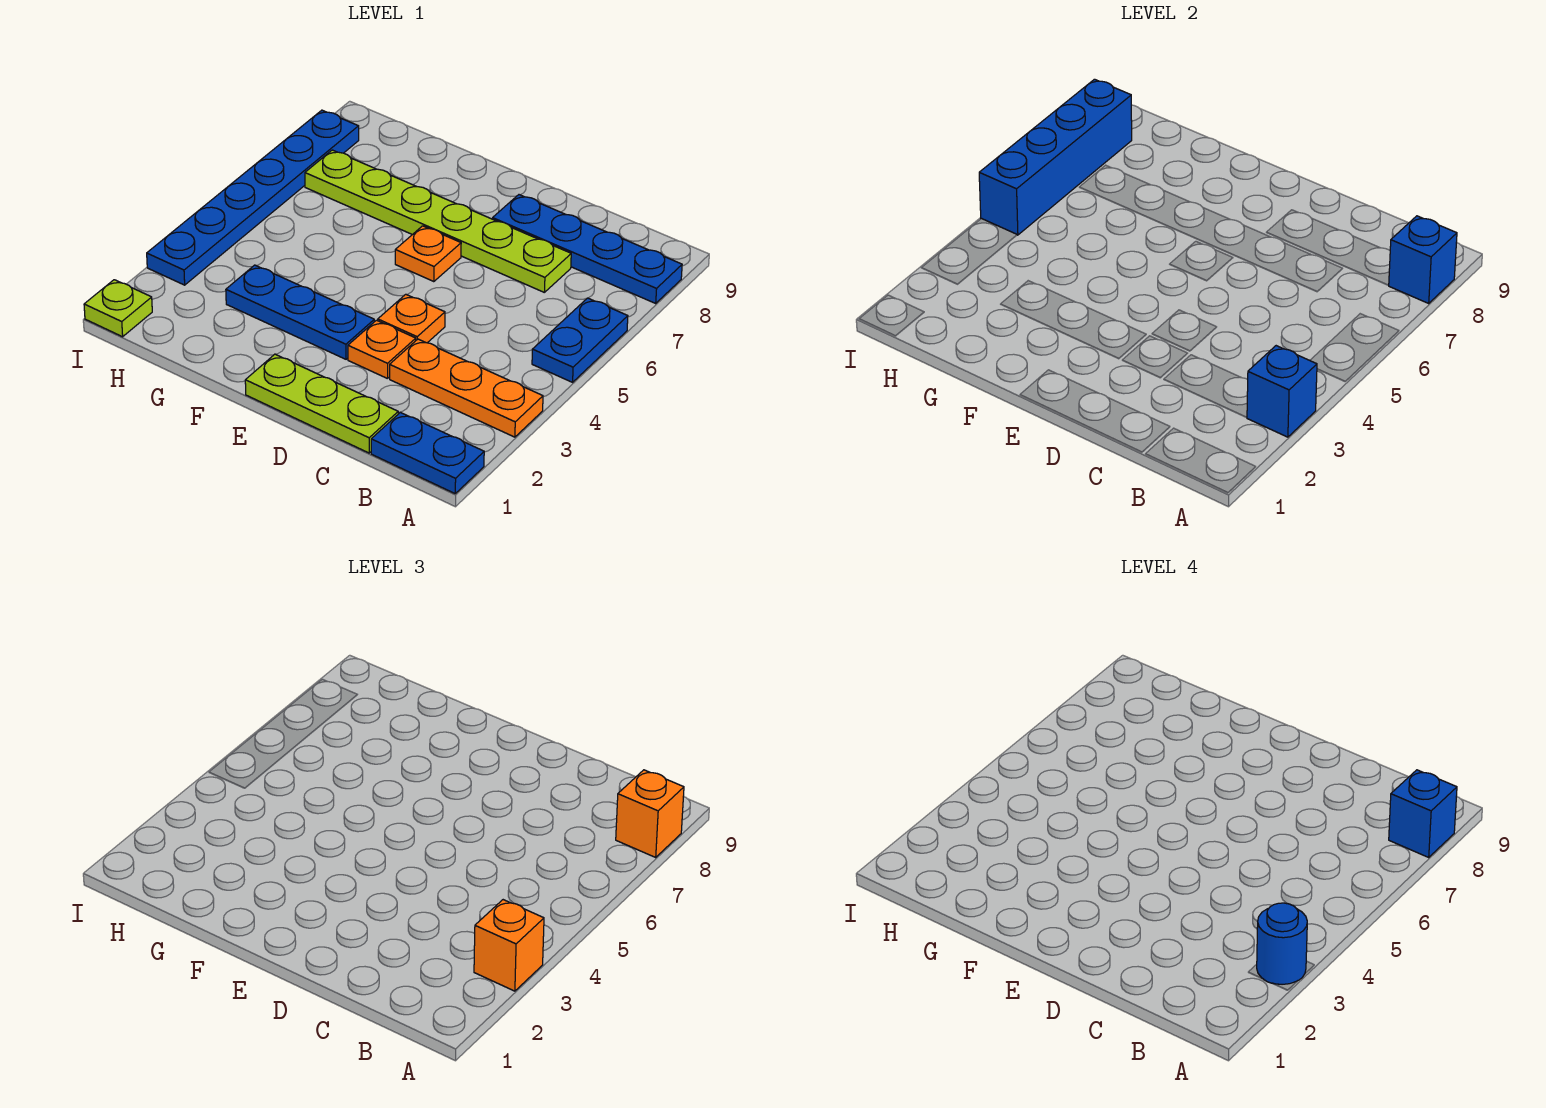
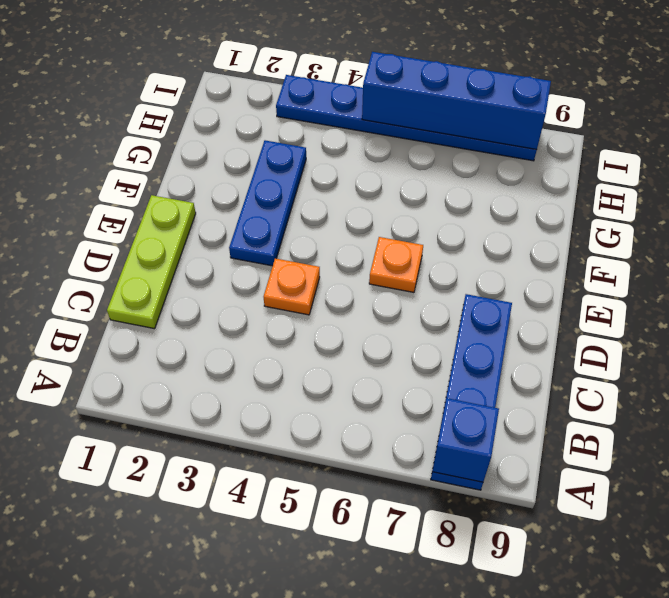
none -> blue 1x2 plate [371,412,484,493]
none -> orange 1x3 plate [390,339,543,437]
none -> blue 1x2 plate [532,298,628,382]

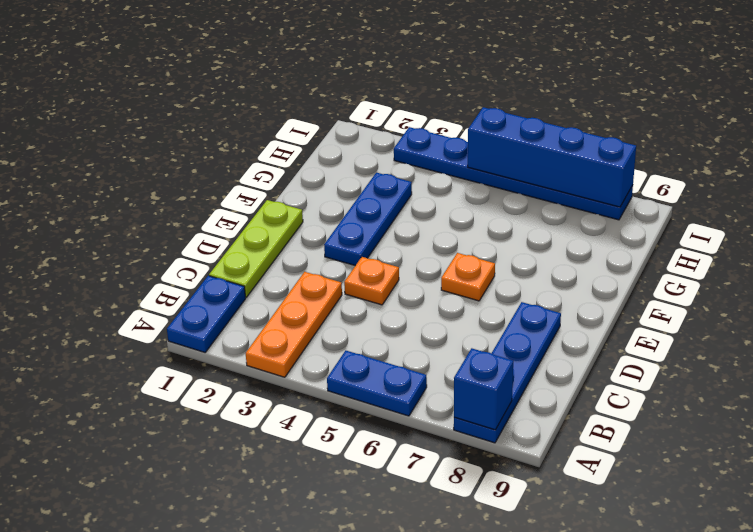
none -> lime 1x6 plate [305,150,571,292]
none -> orange 1x1 plate [348,320,416,379]
none -> lime 1x1 plate [84,280,152,337]

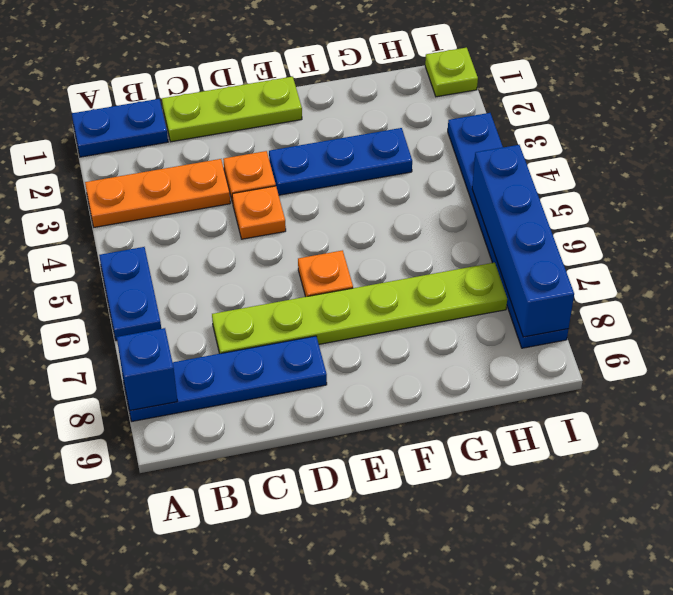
none -> blue 1x1 brick [1247,346,1317,437]
none -> orange 1x1 brick [474,900,544,991]
none -> orange 1x1 brick [616,770,684,857]

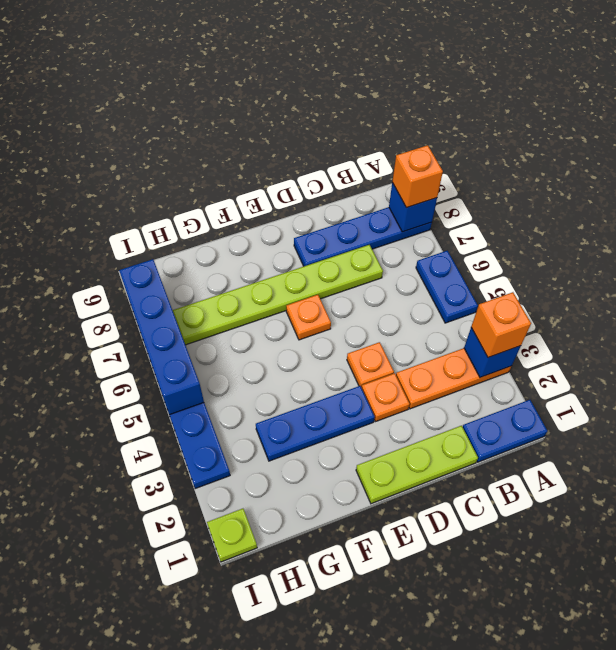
none -> blue 1x1 round brick [1257,903,1307,984]
none -> blue 1x1 brick [1389,770,1457,857]

